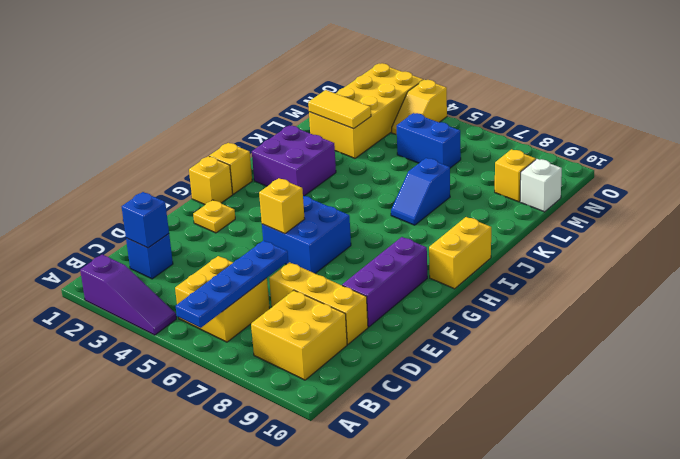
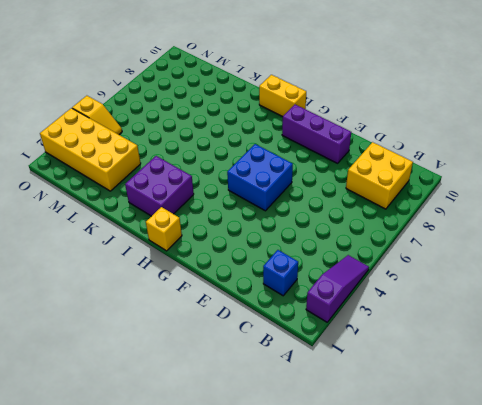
none -> yellow 2x2 brick [175,256,270,342]
none -> yellow 1x3 brick [269,262,368,344]
none -> yellow 1x1 plate [193,200,235,233]

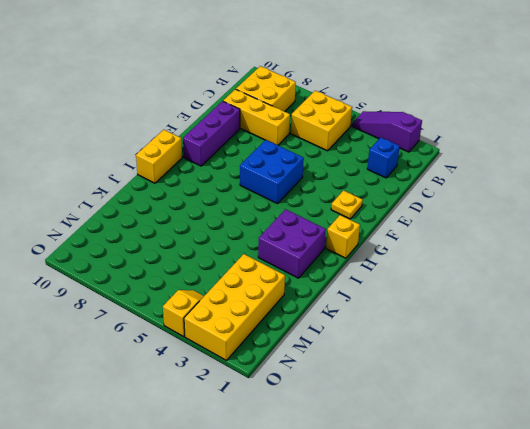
none -> yellow 1x1 brick [189,156,233,205]
none -> blue 1x2 slope [391,158,450,225]
none -> blue 1x2 brick [397,113,461,168]

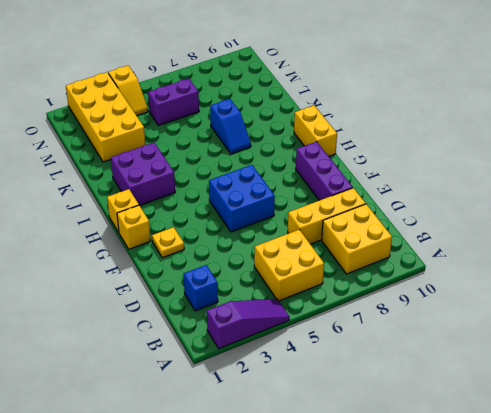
purple 1x2 brick [148,79,199,125] -> blue 1x2 brick [397,113,461,168]
none -> yellow 1x1 brick [495,149,536,202]
none -> white 1x1 brick [520,159,562,212]
none -> blue 1x4 plate [176,240,288,328]

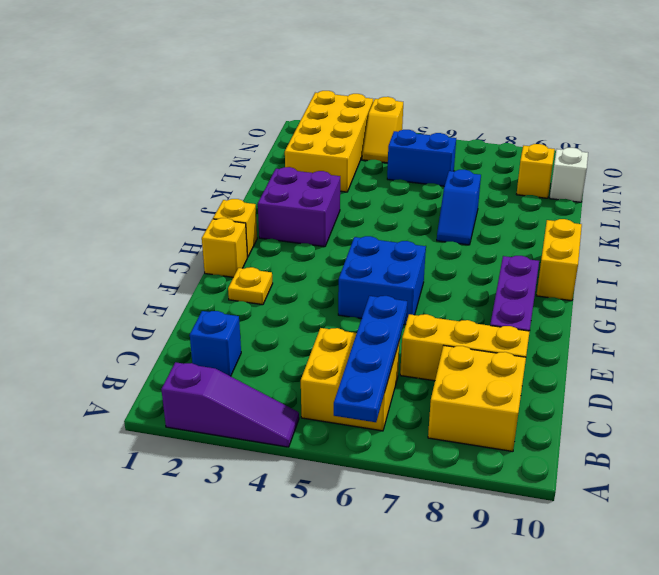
none -> blue 1x1 brick [122,192,169,248]
none -> yellow 1x1 brick [259,178,305,234]
none -> yellow 1x2 tile [308,90,371,129]

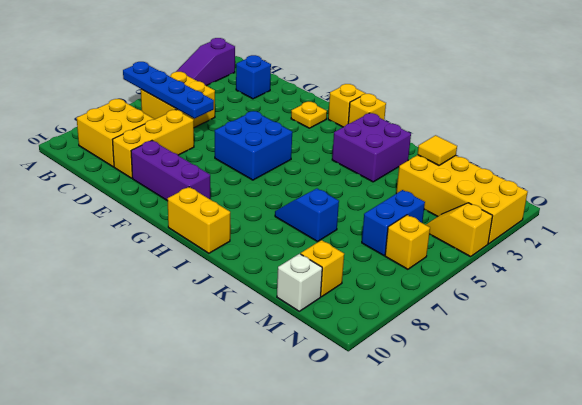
yellow 1x1 tile [418,135,457,165] -> yellow 1x2 tile [308,90,371,129]
yellow 1x1 brick [385,215,430,269] -> yellow 1x1 brick moved to [259,178,305,234]
none -> blue 1x1 brick [122,192,169,248]

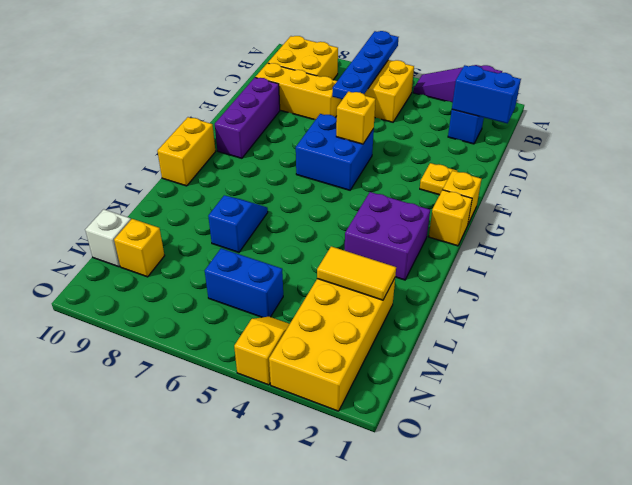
blue 1x2 brick [452,65,521,124] -> blue 1x1 brick [122,192,169,248]

